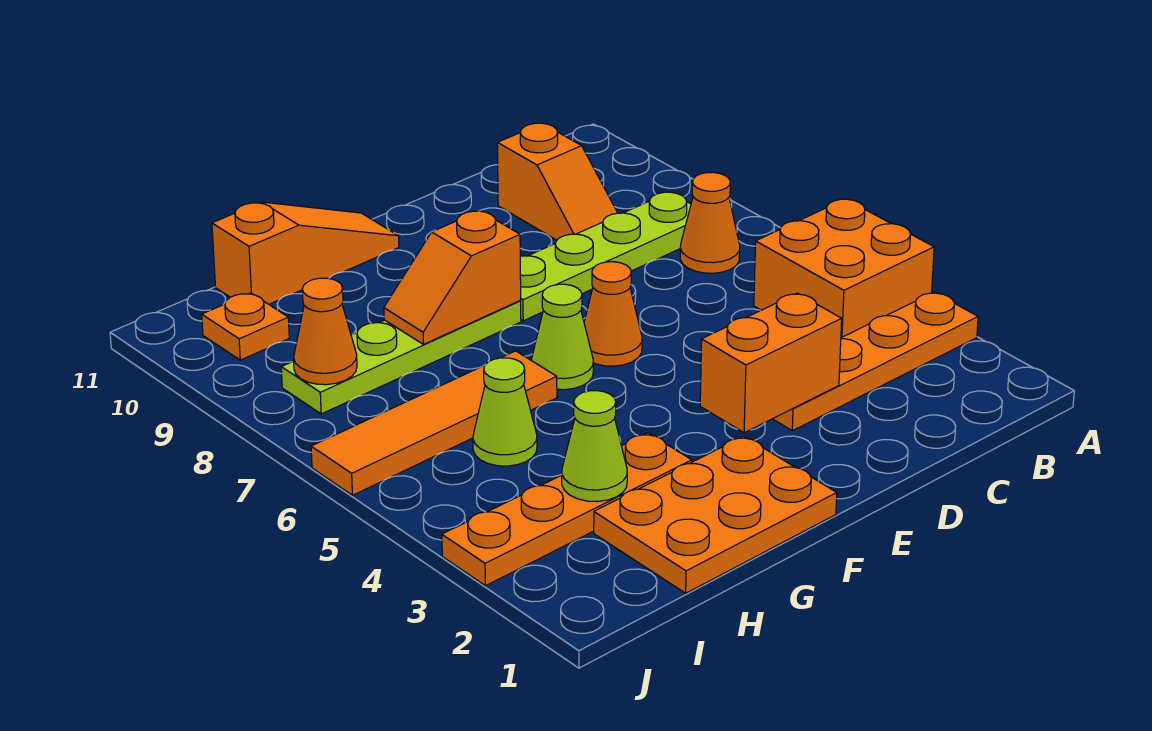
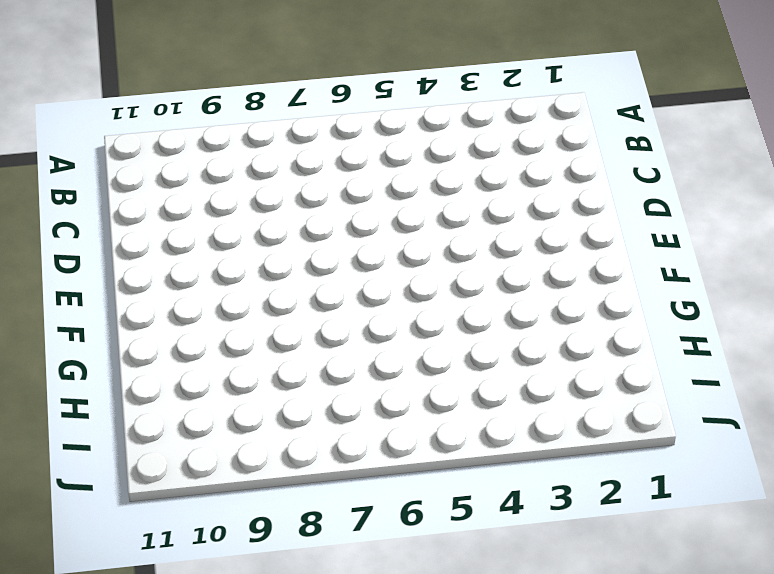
none -> orange 1x4 plate [773,292,978,431]
none -> orange 2x2 brick [754,199,934,338]
none -> orange 1x1 cone [680,172,740,273]

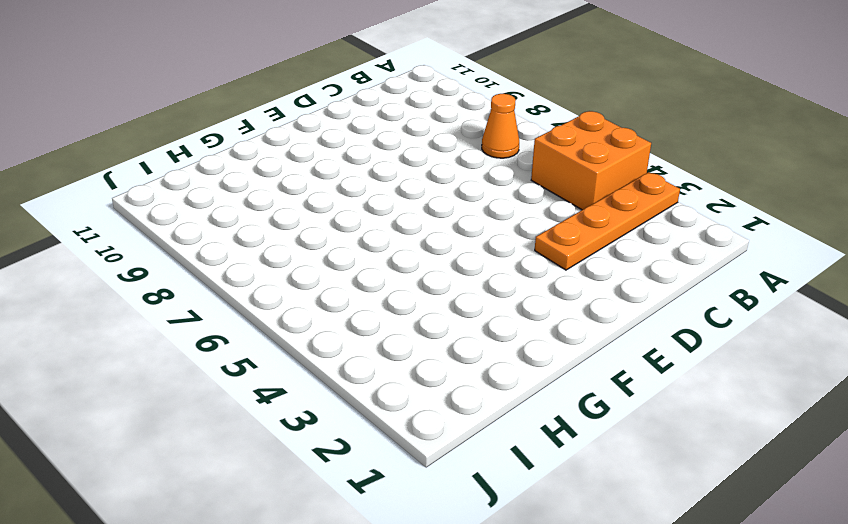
none -> lime 1x4 plate [520,192,691,321]
none -> orange 1x2 slope [497,123,617,240]
none -> orange 1x1 cone [584,262,642,366]

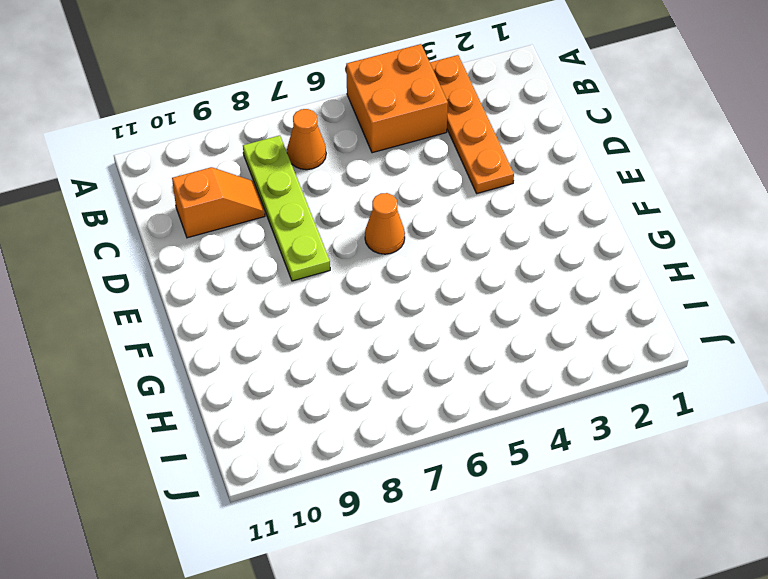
none -> orange 2x3 plate [594,436,837,593]
none -> lime 1x1 cone [531,284,593,390]
none -> lime 1x4 plate [281,301,521,414]

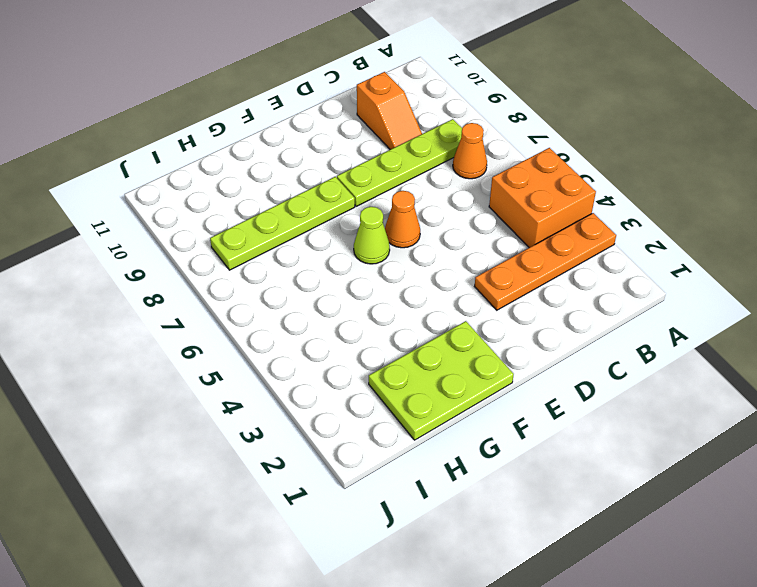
lime 2x3 plate [369,321,514,440] -> orange 2x3 plate [594,436,837,593]
none -> orange 1x3 slope [212,202,399,304]
none -> orange 1x4 plate [442,433,692,586]
none -> orange 1x4 tile [311,351,557,495]

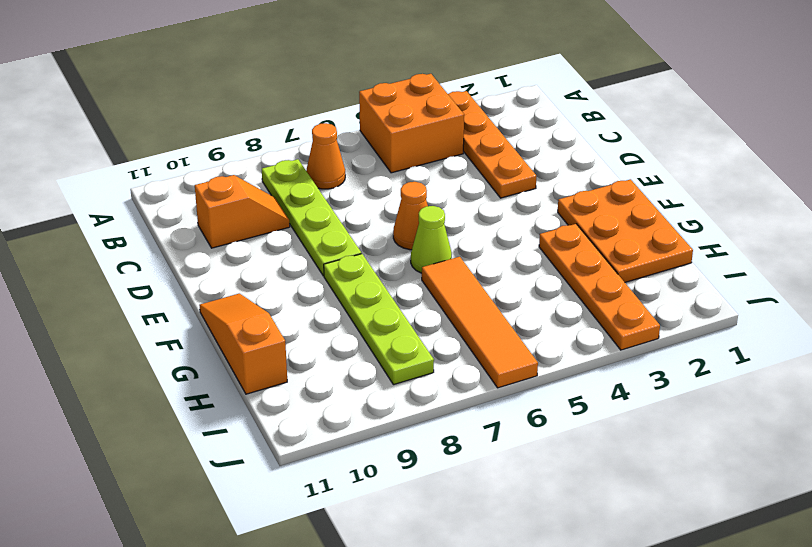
none -> lime 1x1 cone [473,358,537,466]
none -> orange 1x1 plate [202,293,289,360]
none -> orange 1x2 brick [700,293,842,433]

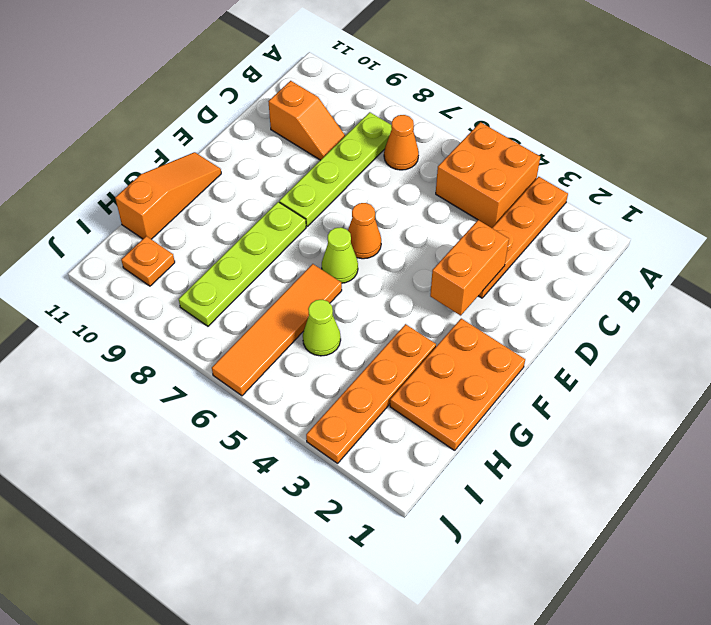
none -> orange 1x2 slope [384,211,521,344]
none -> lime 1x1 cone [562,391,627,502]
none -> orange 1x1 cone [294,278,357,385]

